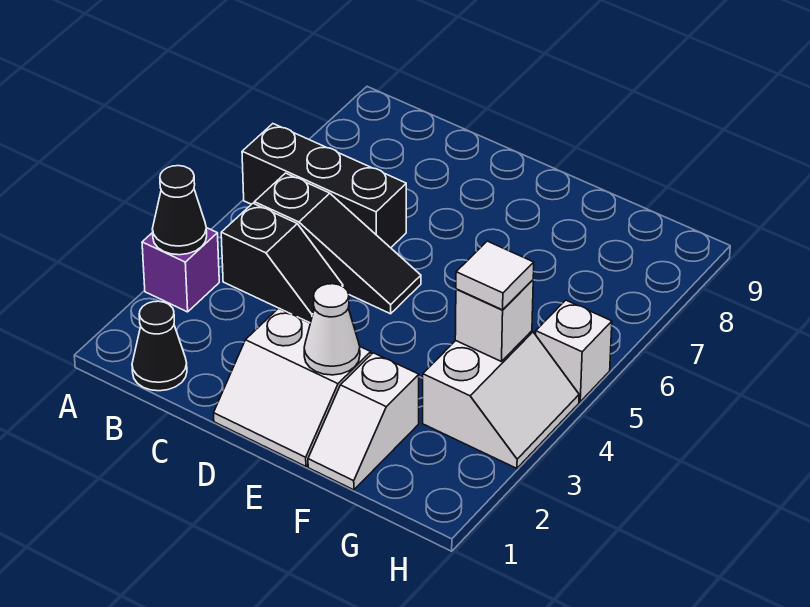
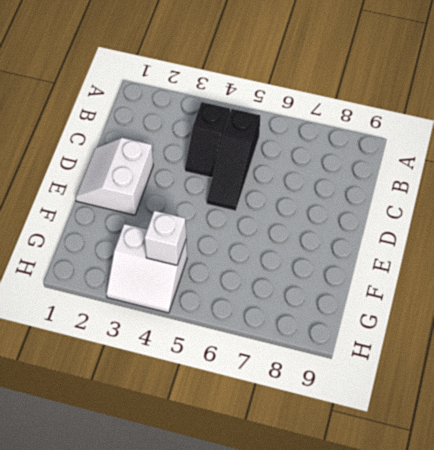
none -> purple 1x1 brick [142,228,219,312]
none -> black 1x3 brick [242,124,406,248]
none -> black 1x1 cone [132,301,187,391]

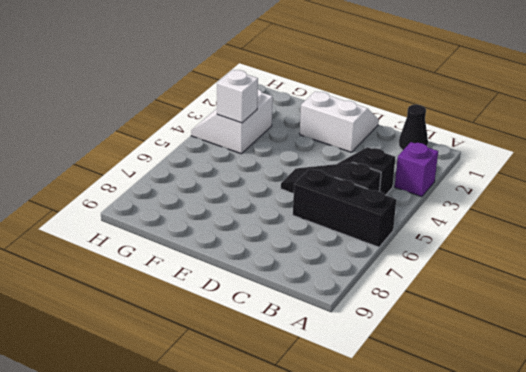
none -> white 1x2 slope [308,353,419,490]
none -> white 1x1 brick [536,300,612,402]
none -> black 1x1 cone [152,166,207,255]

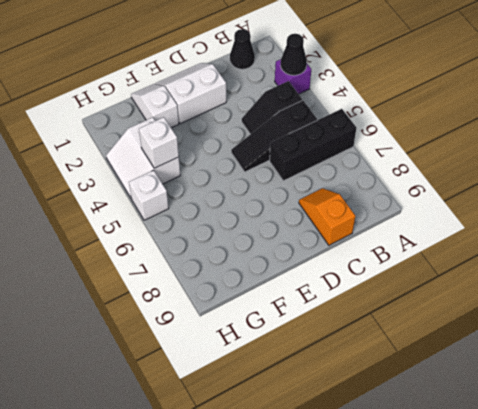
orange 1x2 slope [299,188,355,245] -> none
none -> white 1x1 cone [304,284,360,375]
none -> white 1x1 tile [456,241,534,310]

